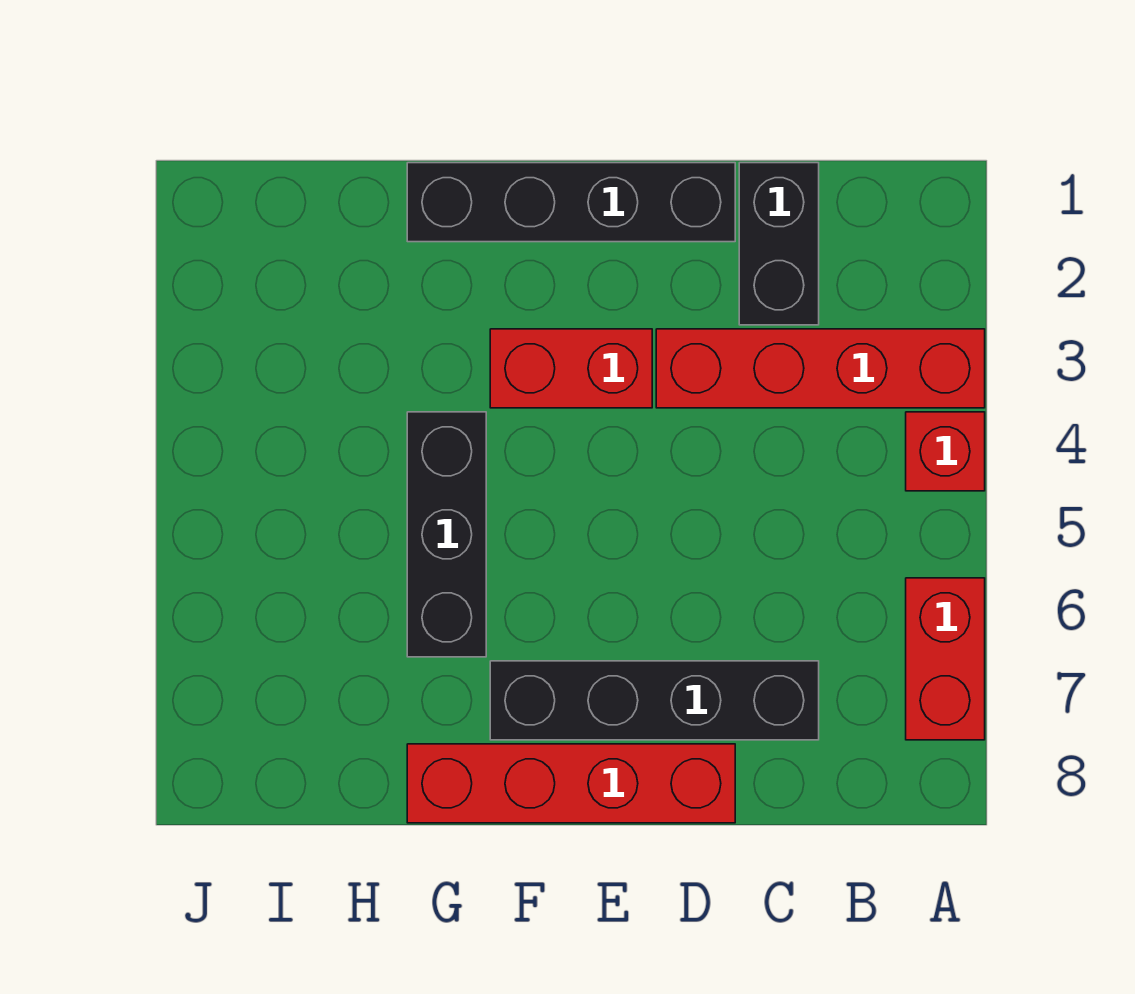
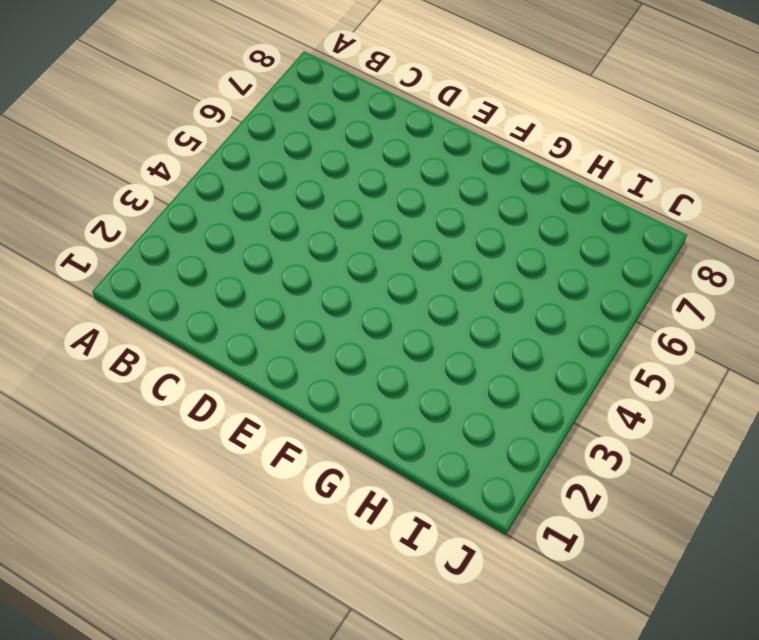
none -> red 1x4 brick [656,329,985,408]
none -> red 1x1 brick [906,412,985,491]

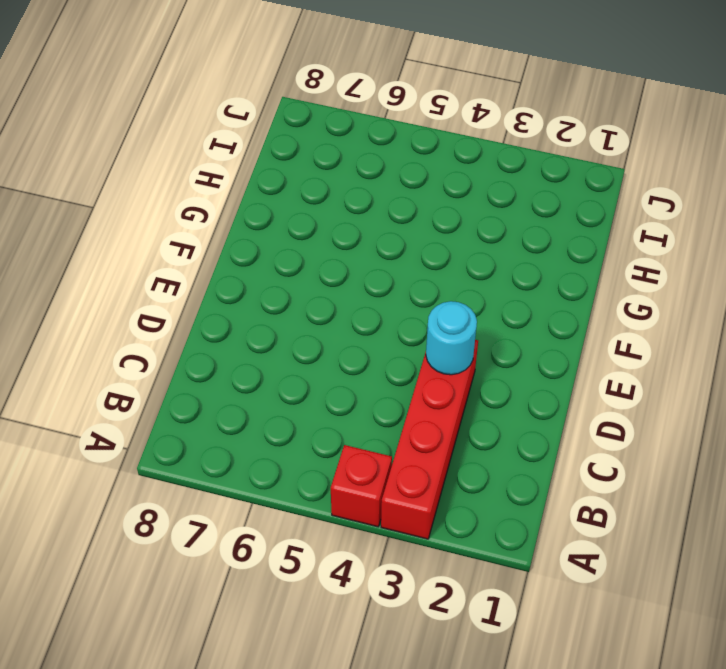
cyan 1x1 round brick [426,301,477,375] -> none
none -> red 1x2 brick [906,578,985,740]
none -> black 1x2 brick [739,163,819,325]

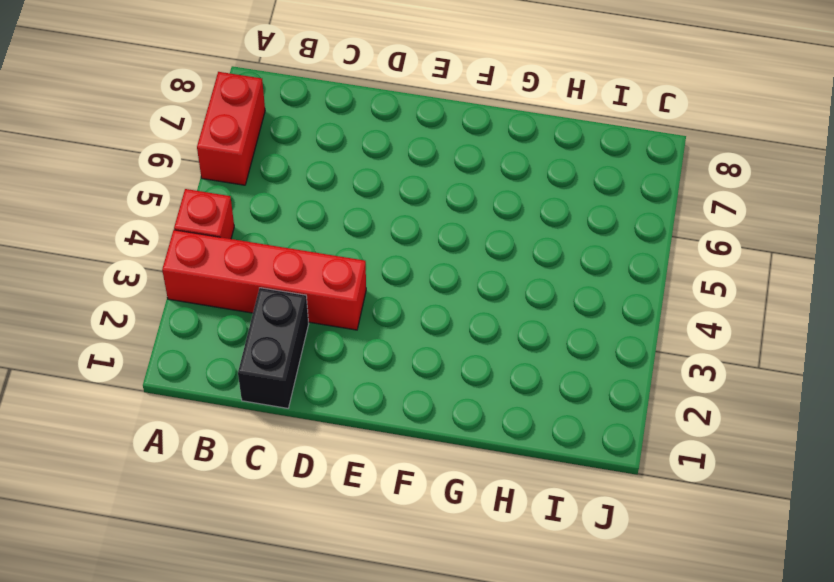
none -> black 1x4 brick [490,661,819,740]
none -> black 1x4 brick [407,163,735,242]

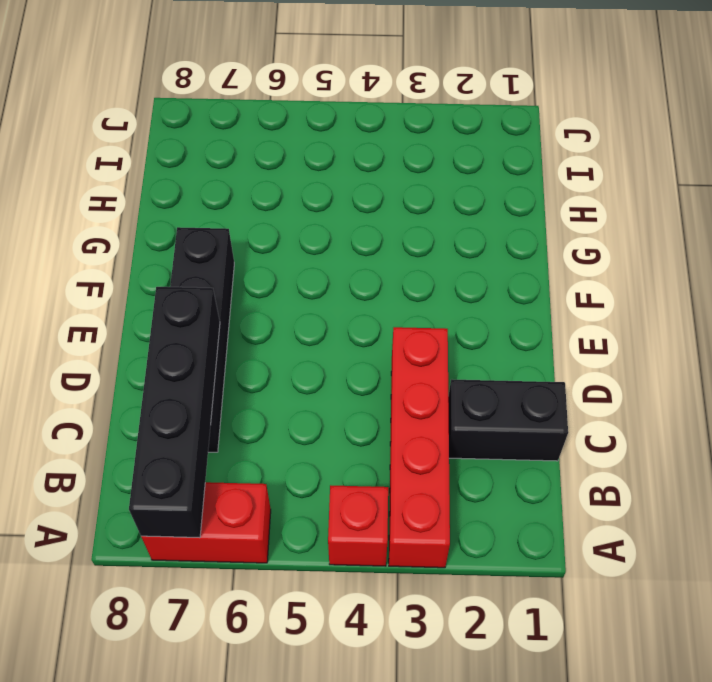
black 1x4 brick [129,287,220,538] -> black 1x4 brick moved to [407,163,735,242]
none -> red 1x4 brick [407,744,735,823]
none -> red 1x2 brick [490,329,652,408]

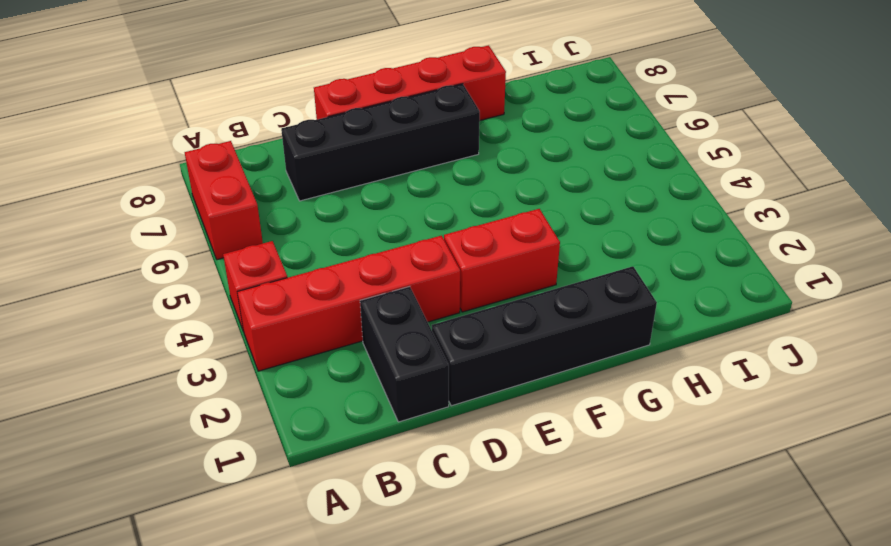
none -> black 1x3 brick [407,412,486,657]

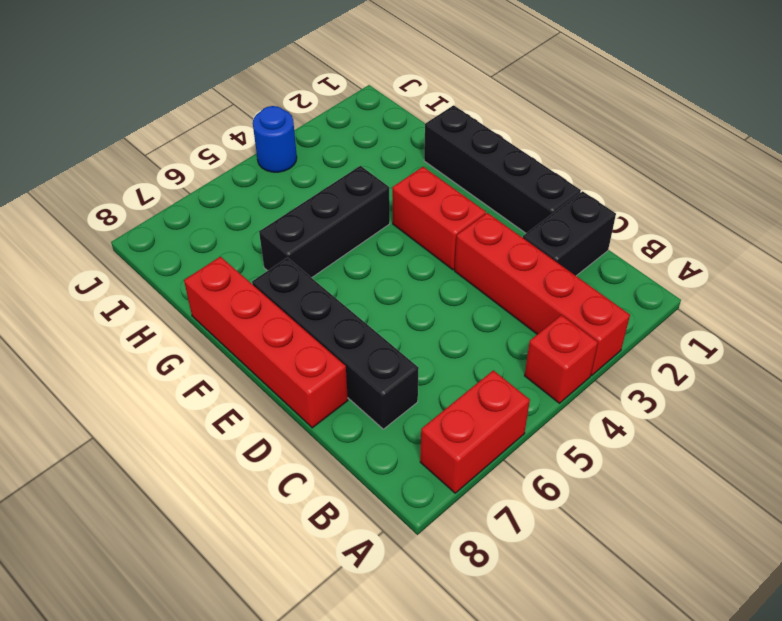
blue 1x1 round brick [253,106,297,172] -> none

